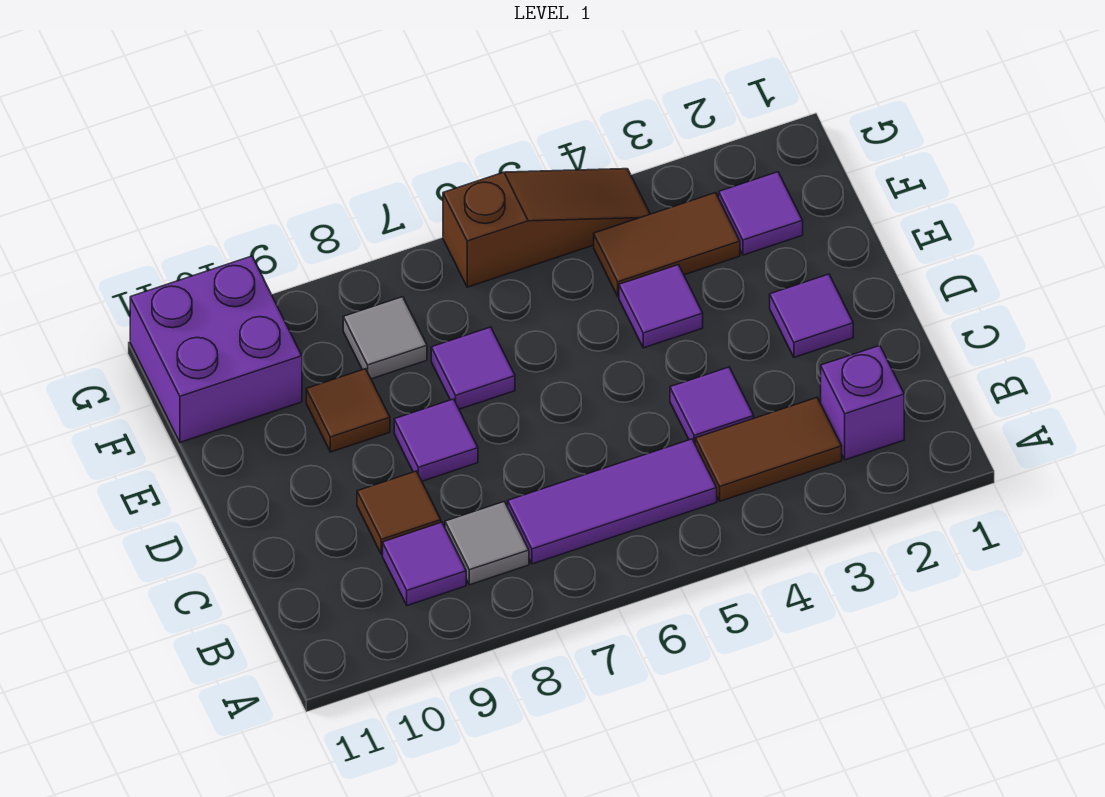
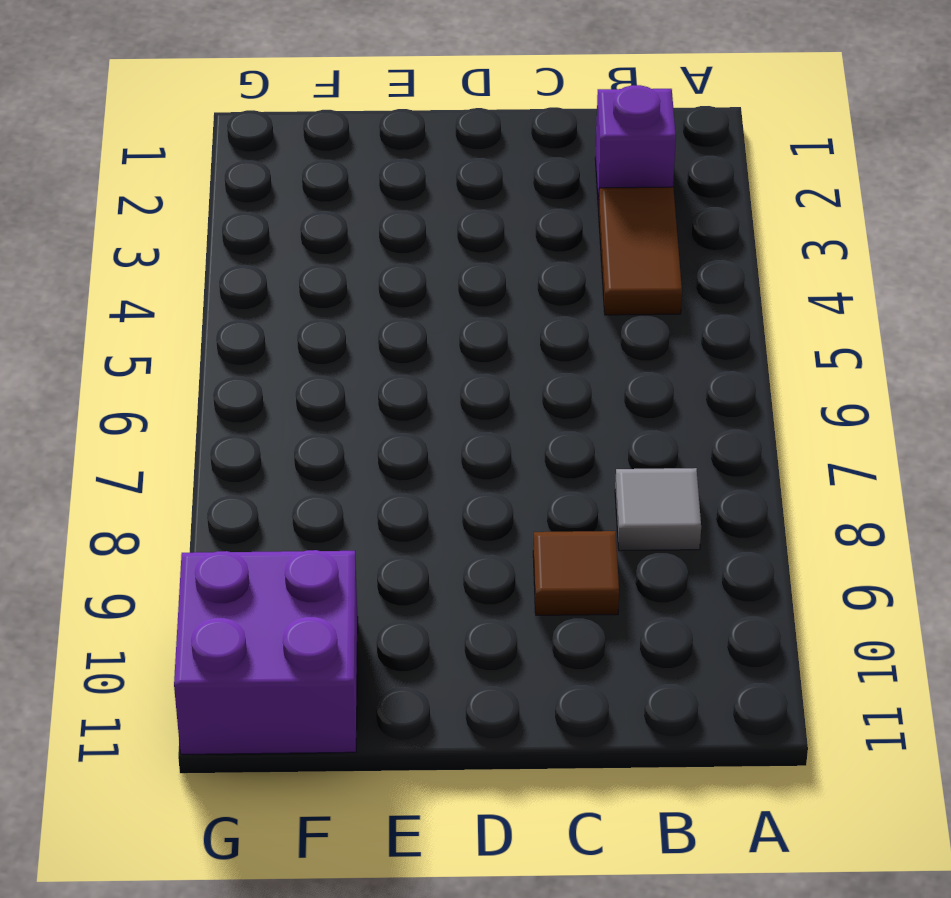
none -> purple 1x3 tile [508,439,717,564]
none -> purple 1x1 tile [383,522,466,606]
none -> purple 1x1 tile [670,367,754,443]

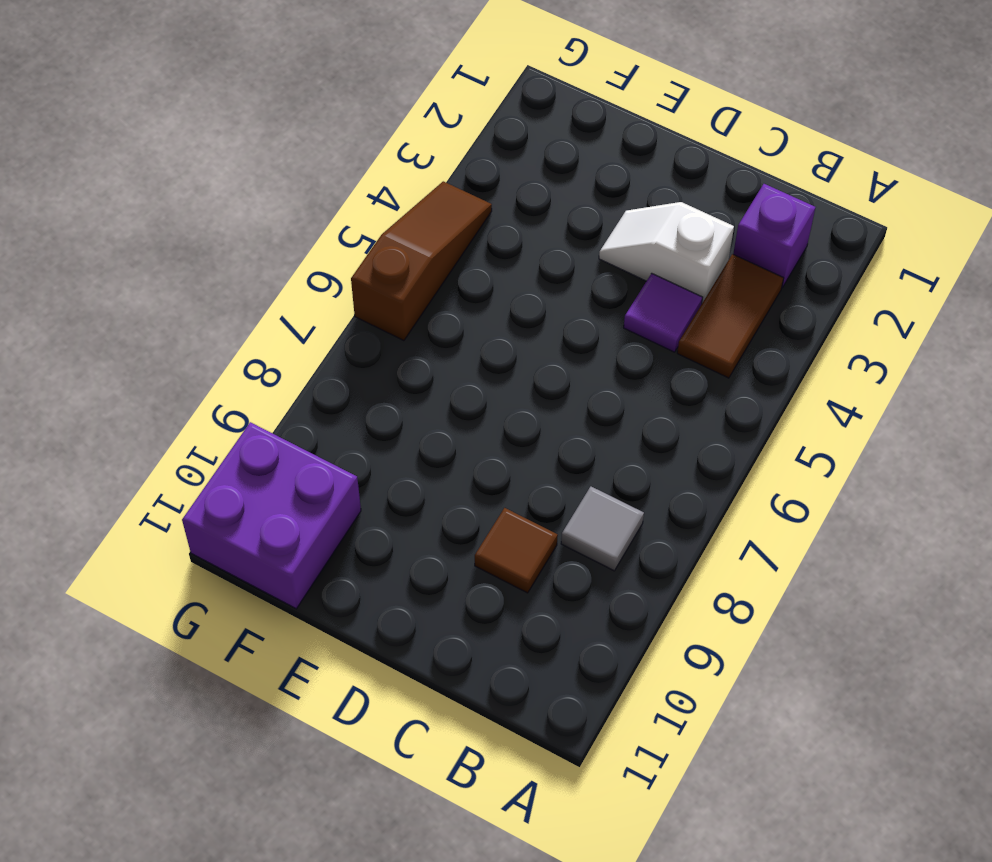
white 1x2 slope [599,202,734,303] -> none
none -> purple 1x3 tile [508,439,717,564]
none -> purple 1x1 tile [383,522,466,606]
none -> purple 1x1 tile [770,274,853,357]

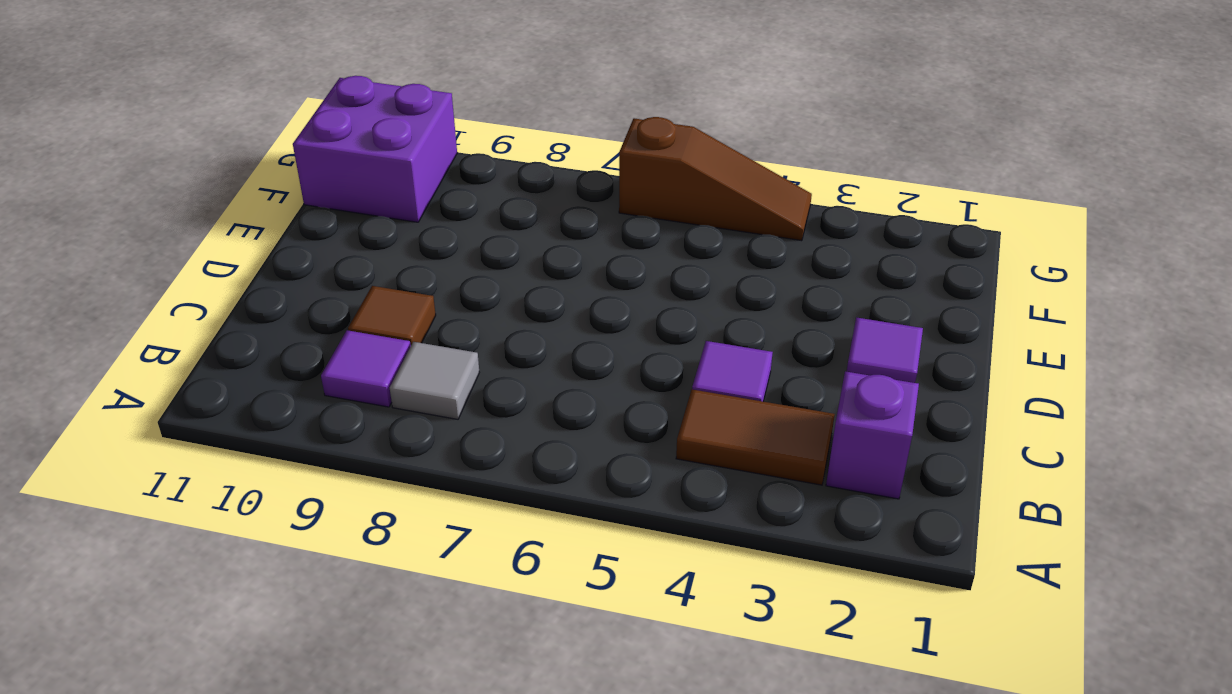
none -> purple 1x3 tile [508,439,717,564]
none -> purple 1x1 tile [394,399,478,481]
none -> purple 1x1 tile [619,265,703,348]

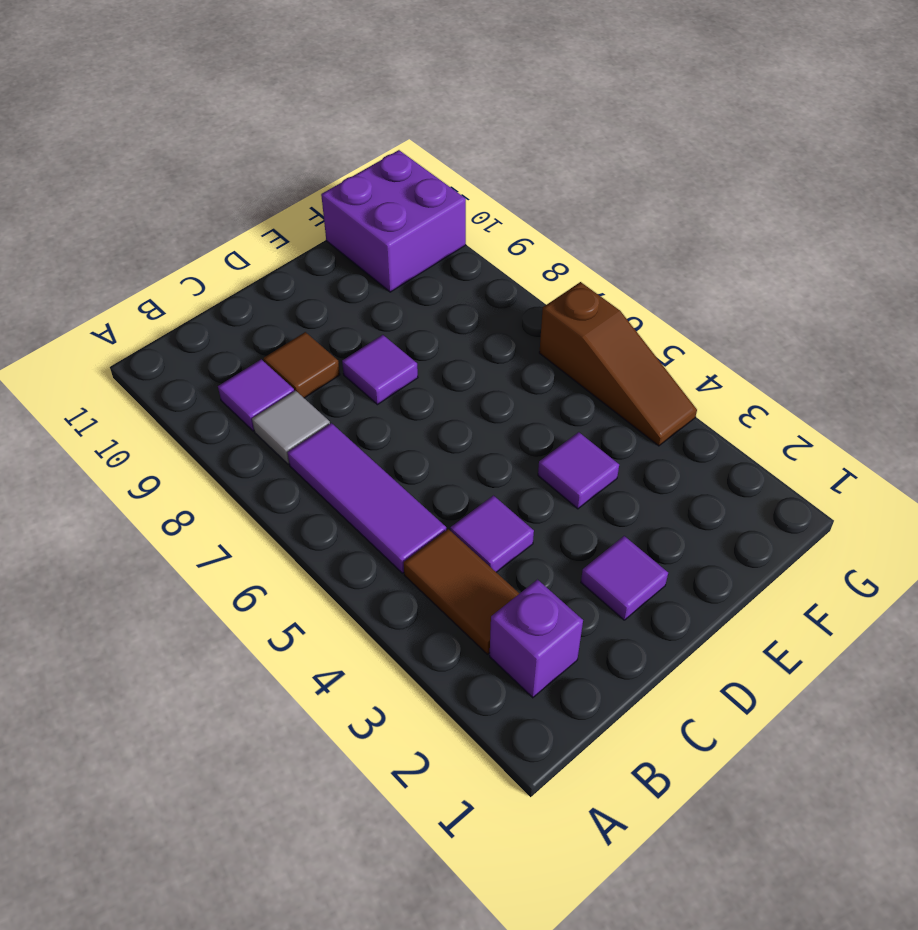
none -> purple 1x1 tile [431,327,515,409]
none -> brown 1x1 tile [306,369,390,452]
none -> purple 1x1 tile [719,172,803,255]

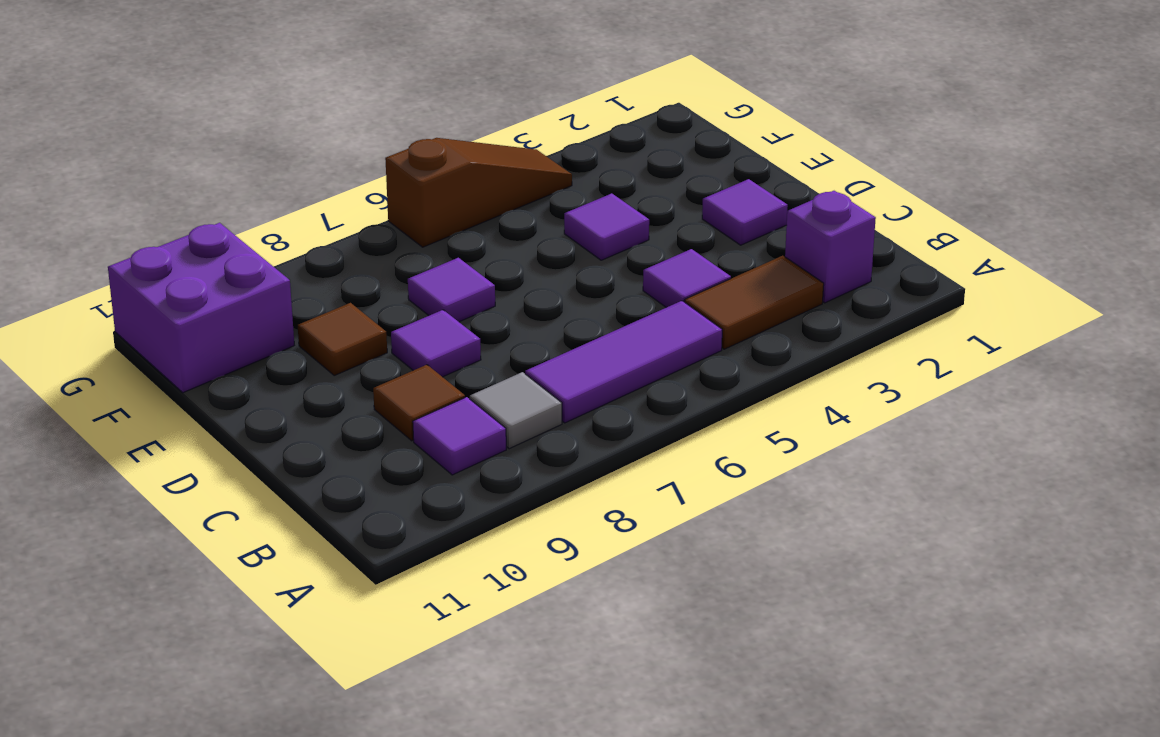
none -> purple 1x1 tile [719,172,803,255]
none -> brown 1x2 tile [594,193,740,297]
none -> grey 1x1 tile [343,297,427,379]

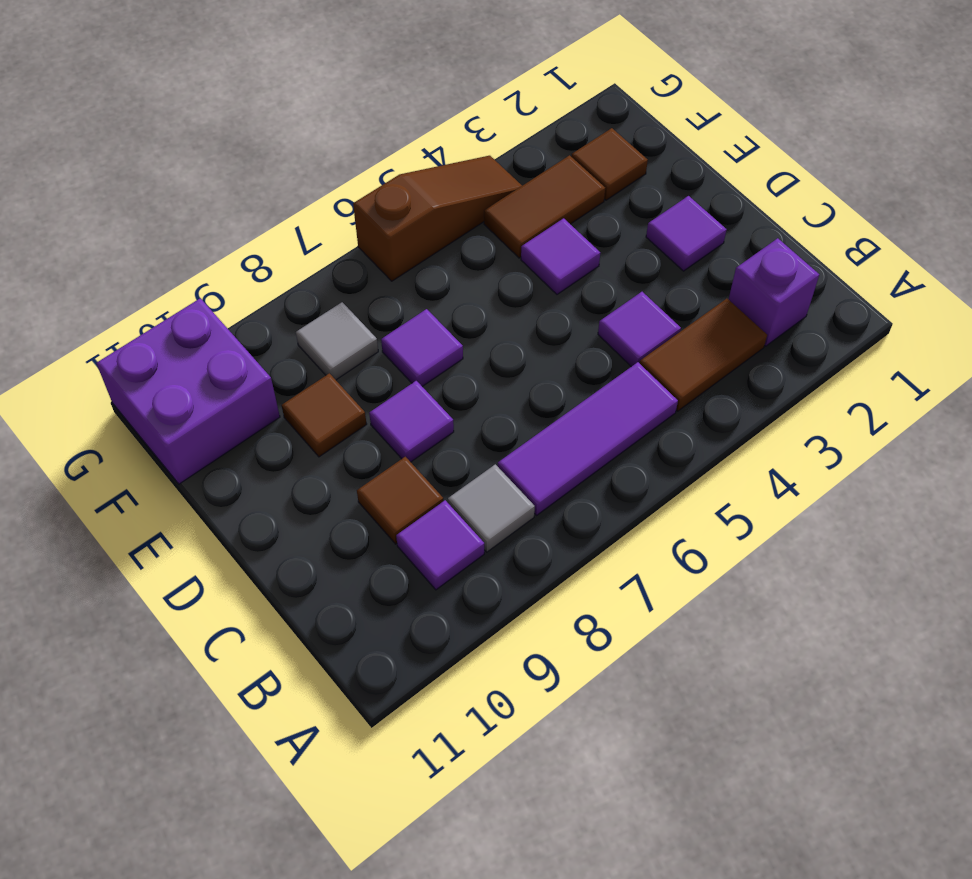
brown 1x1 tile [571,128,648,200] -> purple 1x1 tile [719,172,803,255]

